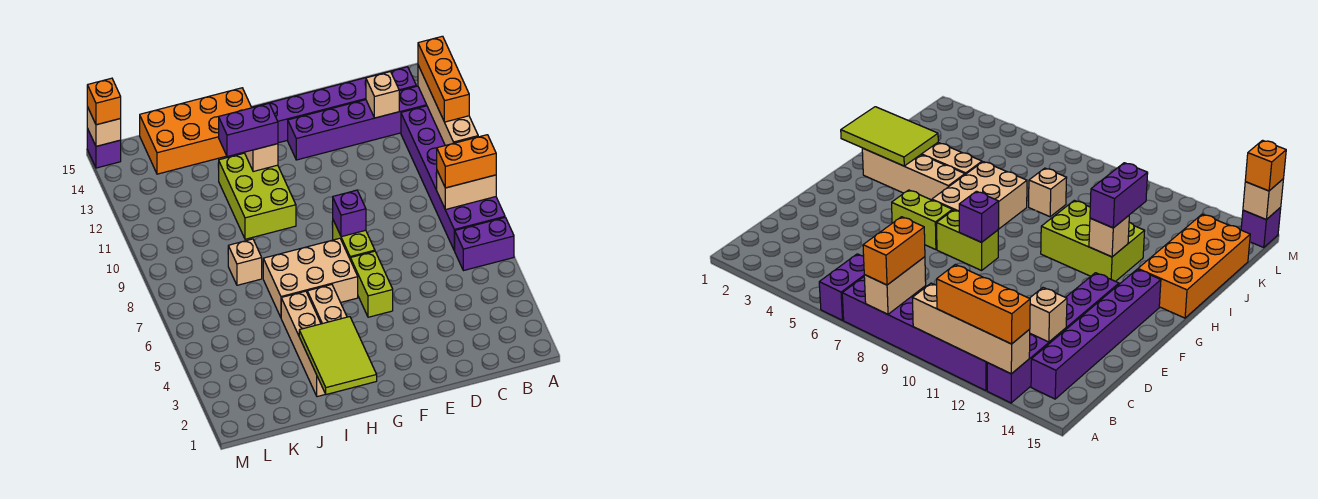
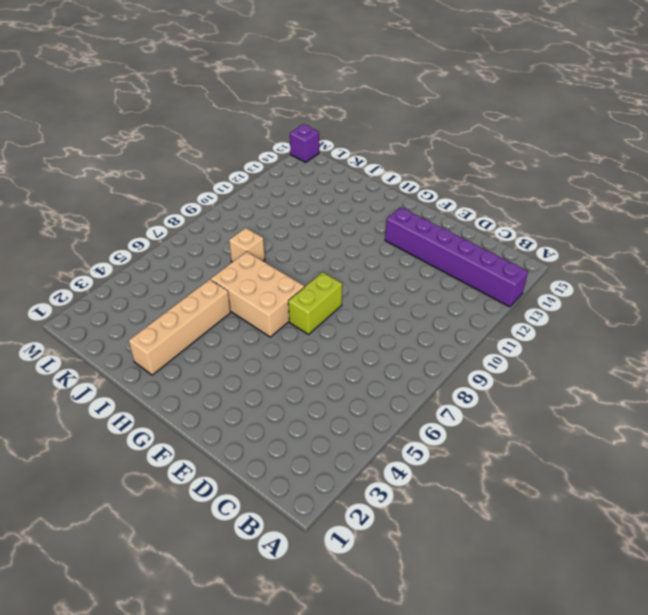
none -> purple 1x2 brick [455,217,514,271]
none -> purple 2x6 brick [401,106,505,251]
none -> purple 1x6 brick [255,67,416,143]

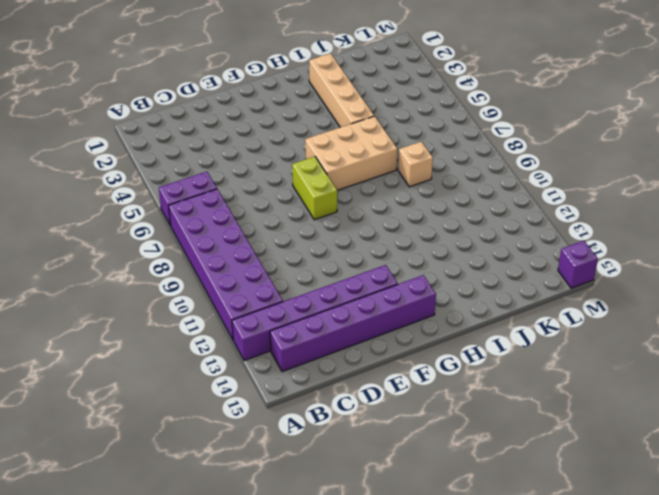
none -> lime 1x2 brick [351,251,393,317]
none -> tan 1x4 brick [307,285,347,324]
none -> lime 2x3 brick [219,153,296,239]

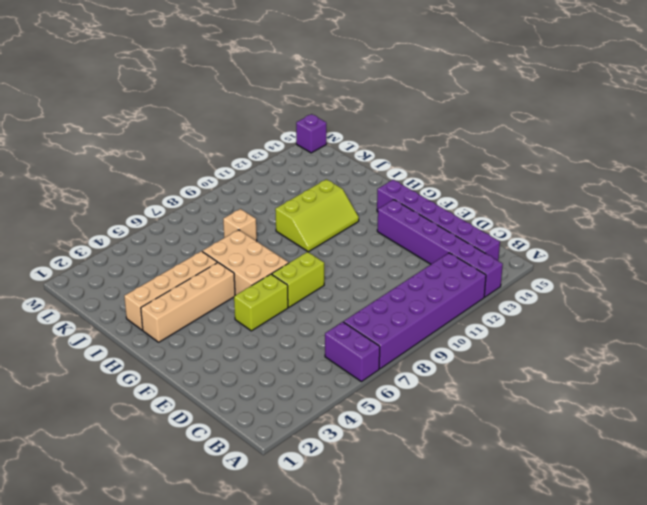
lime 2x3 slope [275,179,359,252] -> lime 2x3 brick [219,153,296,239]
none -> orange 2x4 brick [140,88,252,174]
none -> tan 1x2 brick [437,171,496,210]
none -> tan 1x4 brick [418,65,478,146]

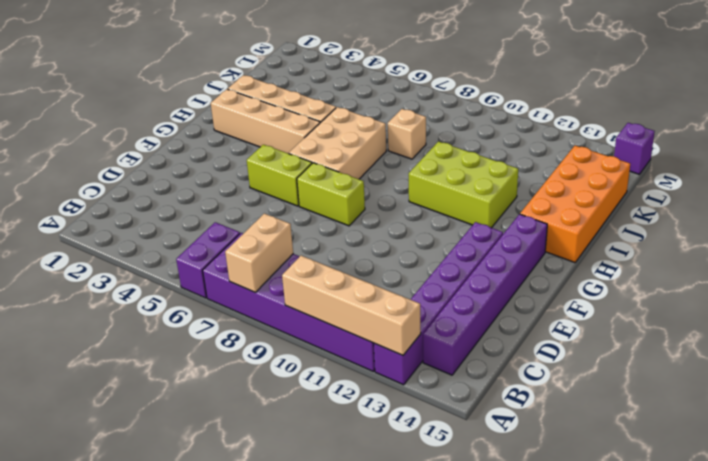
none -> tan 1x1 brick [366,72,399,118]
none -> purple 1x1 brick [333,190,366,237]
none -> lime 2x3 tile [299,317,377,395]

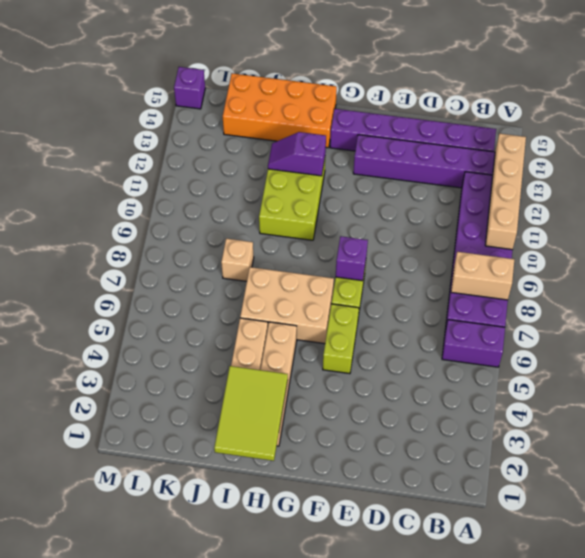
purple 1x2 slope [268,132,326,176] -> tan 1x1 brick [245,144,278,172]
none -> tan 1x1 brick [366,72,399,118]
none -> tan 1x1 brick [87,107,121,146]
none -> orange 1x2 brick [437,135,496,188]

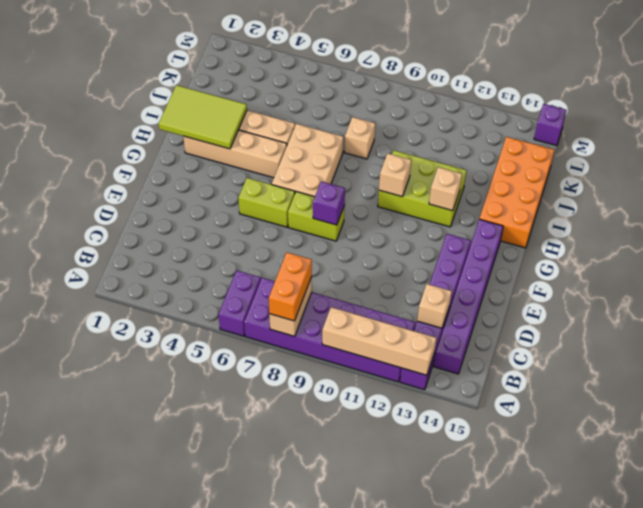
tan 1x1 brick [379,153,411,197] -> tan 1x1 brick moved to [87,107,121,146]
none -> orange 1x3 brick [418,36,469,122]
none -> purple 1x2 brick [219,103,278,157]
none -> orange 1x1 brick [87,78,121,125]

